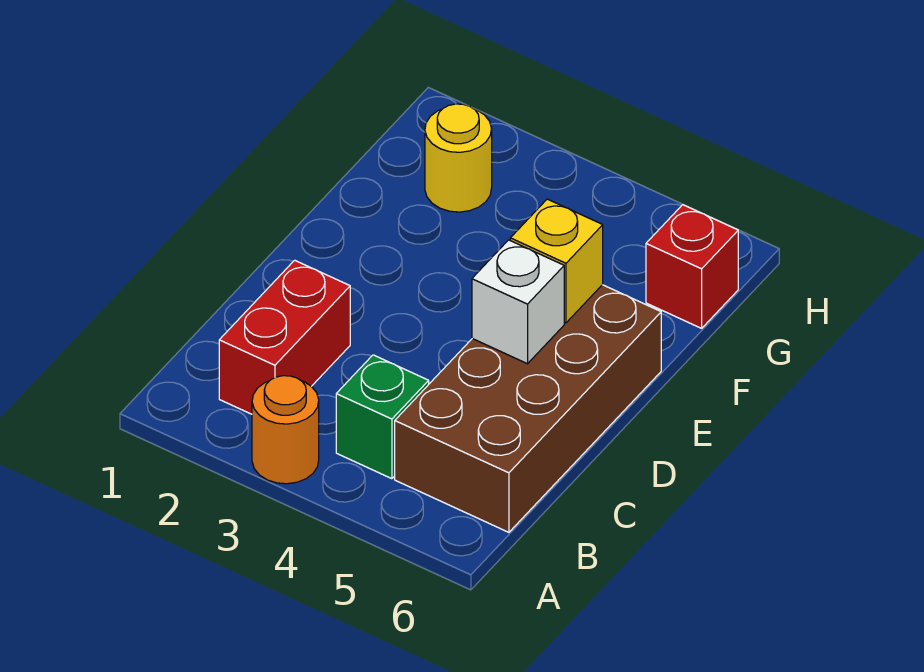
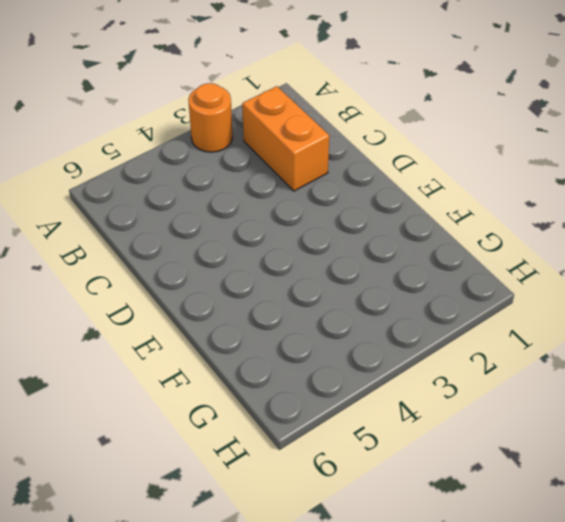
orange 1x2 brick [242,86,329,191] -> red 1x2 brick [219,260,350,414]
none -> green 1x1 brick [336,355,429,479]
none -> brown 2x4 brick [395,285,661,532]

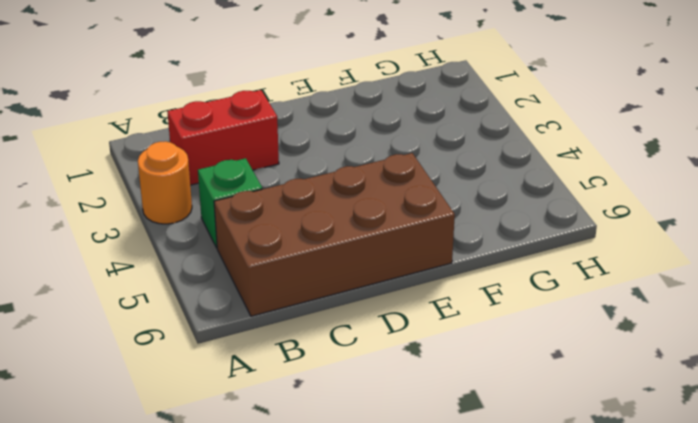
none -> yellow 1x1 round brick [425,104,492,212]
none -> red 1x1 brick [646,205,738,328]

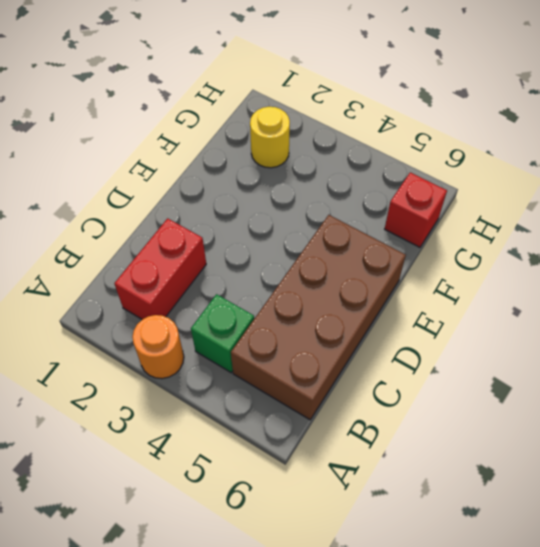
none -> white 1x1 brick [472,240,564,364]
none -> yellow 1x1 brick [510,199,603,323]

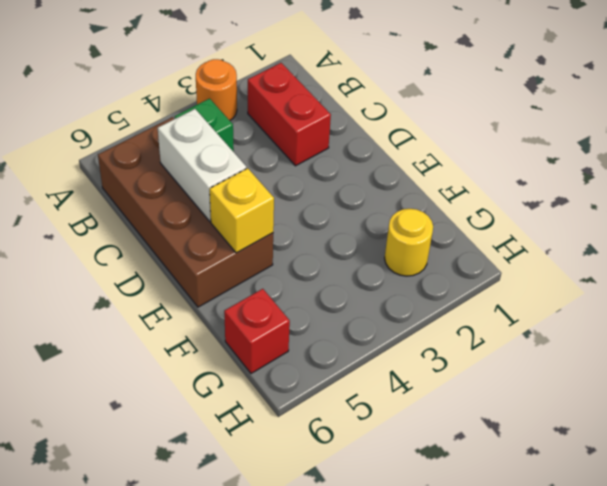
white 1x2 brick [158,109,246,221] -> white 1x1 brick [472,240,564,364]

